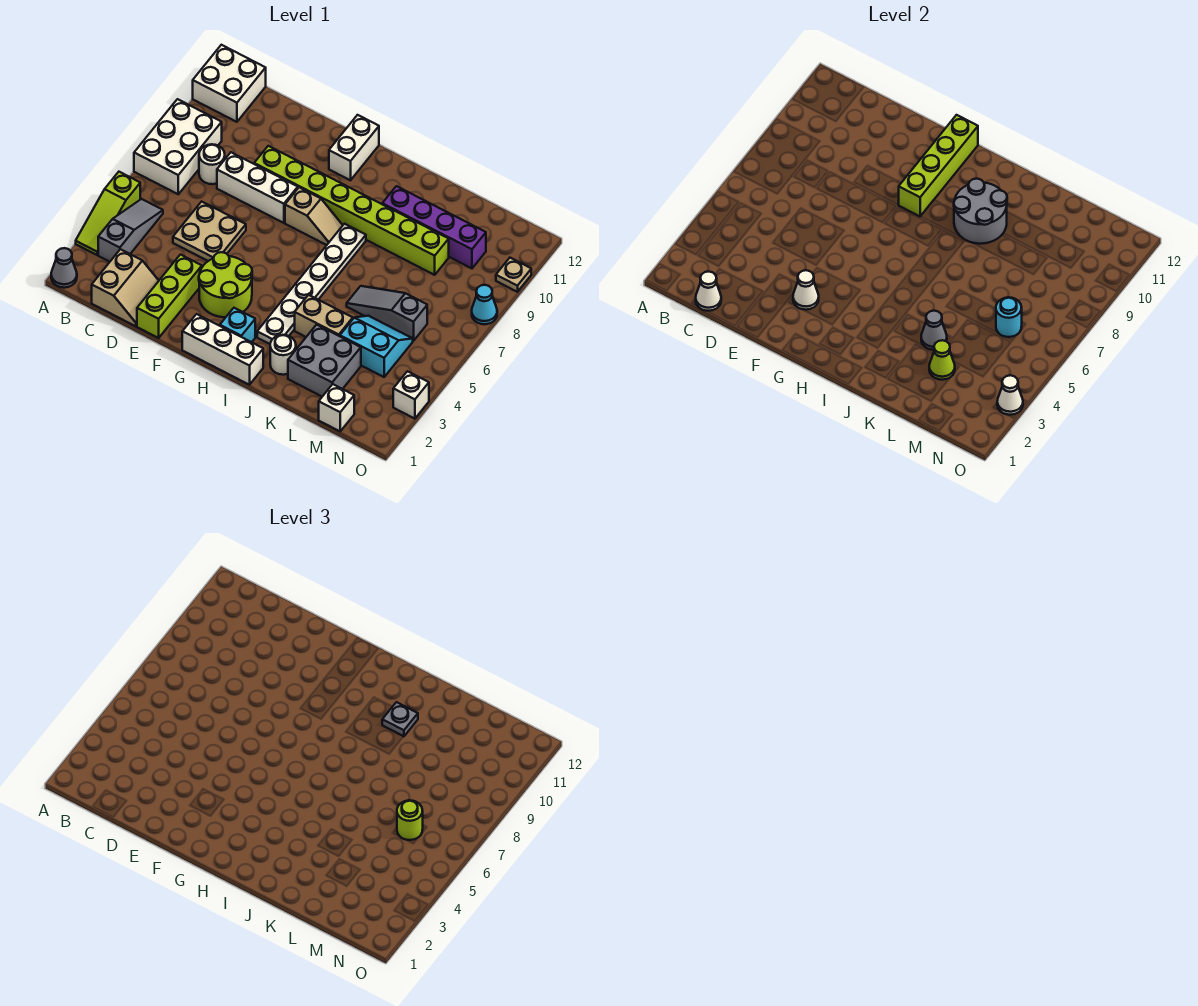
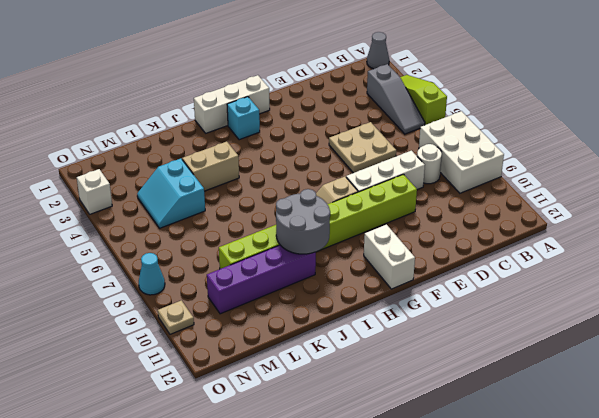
cyan 2x2 slope [137,159,205,228] -> cyan 2x2 slope turned to [340,316,413,377]
none -> white 2x2 brick [193,45,266,122]
none -> tan 2x2 slope [92,249,159,326]
none -> lime 1x3 brick [137,255,202,338]
none -> lime 2x2 round brick [199,252,252,317]

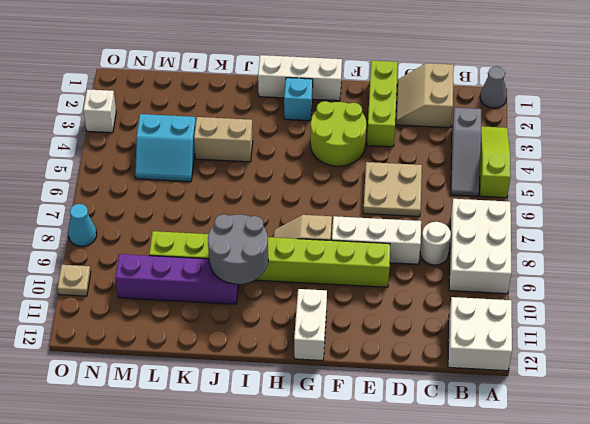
none -> white 1x6 plate [257,224,366,344]
none -> white 1x1 round brick [270,335,296,375]
none -> grey 2x2 brick [288,325,361,397]
none -> grey 1x3 slope [347,286,427,341]

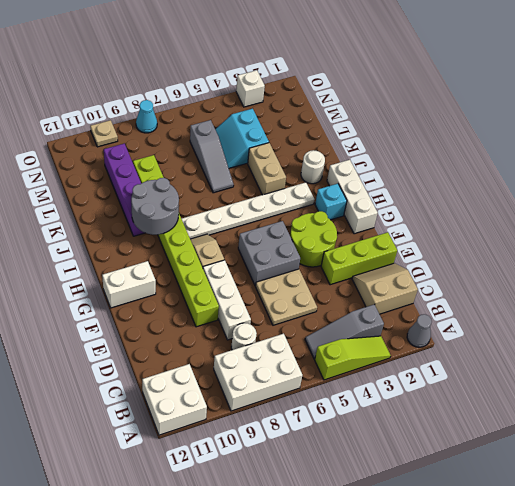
grey 2x2 brick [238,221,300,286] -> grey 2x2 brick moved to [288,325,361,397]
none -> white 1x1 brick [319,384,354,431]
none -> white 1x1 cone [696,271,721,311]
none -> white 1x1 cone [793,270,819,310]
none -> lime 1x4 brick [899,115,978,216]

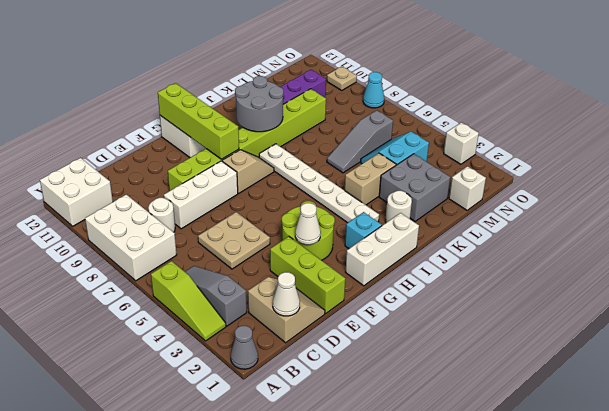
none -> grey 1x1 cone [921,311,947,350]
none -> lime 1x1 cone [929,340,955,380]
none -> cyan 1x1 round brick [996,297,1022,337]
none -> white 1x1 cone [997,375,1023,415]

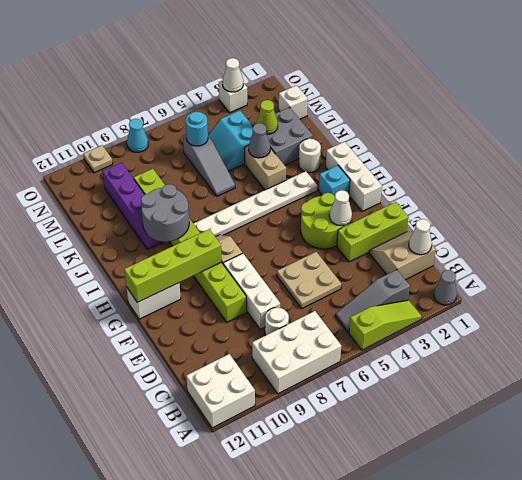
none -> grey 1x1 plate [382,702,418,736]
none -> lime 1x1 round brick [397,800,423,840]

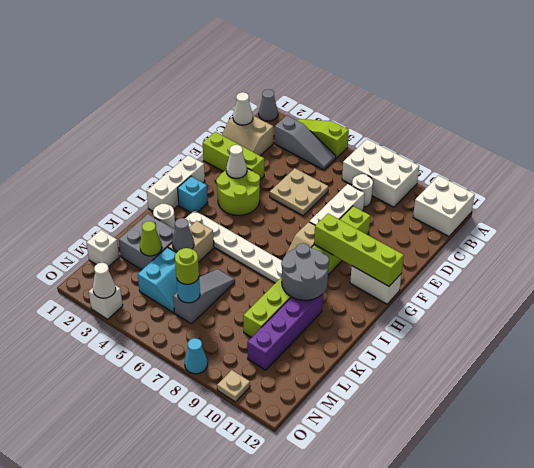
none -> grey 1x1 plate [382,702,418,736]

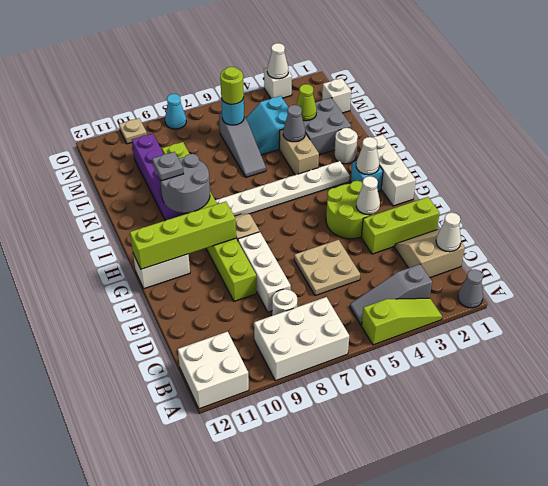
white 1x1 cone [356,137,379,175] -> none

